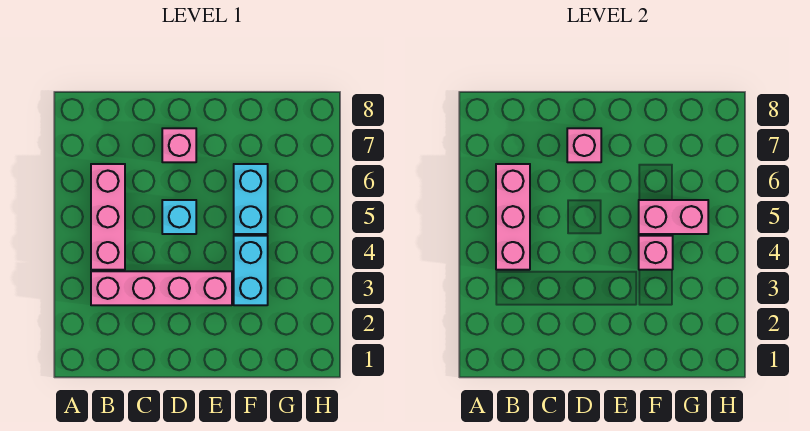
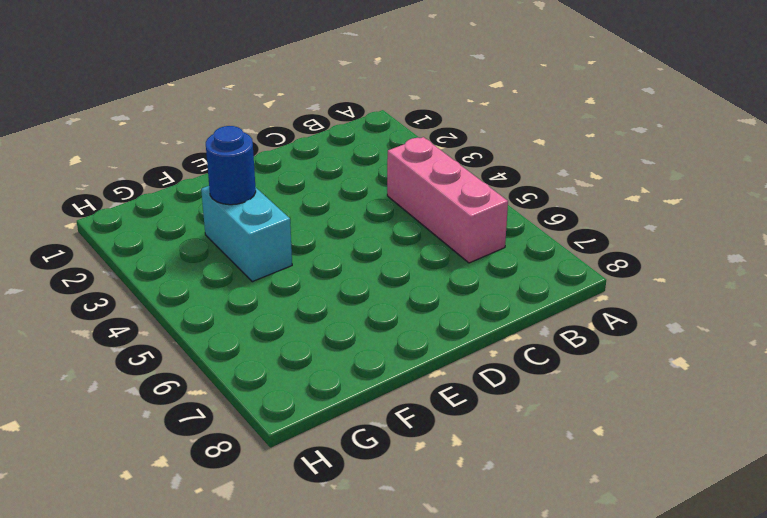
blue 1x1 round brick [206,126,256,205] -> none
none -> pink 1x4 brick [91,271,232,305]
none -> cyan 1x1 brick [162,200,196,234]

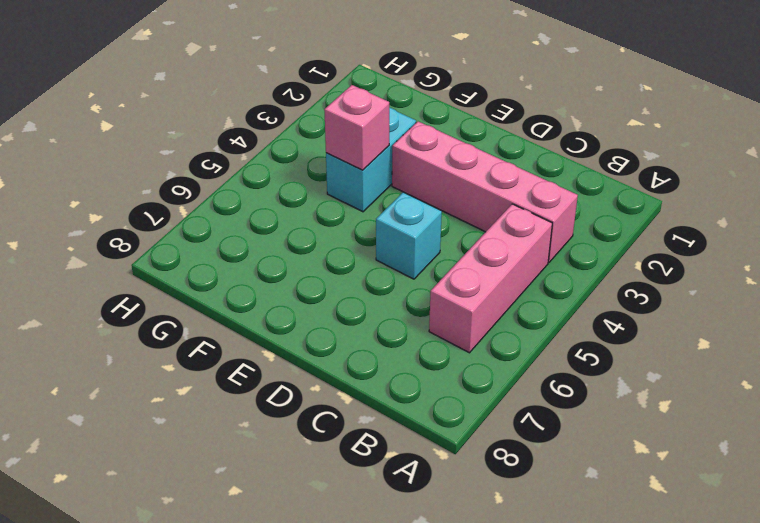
none -> pink 1x1 brick [162,128,196,162]
none -> cyan 1x2 brick [234,164,268,234]

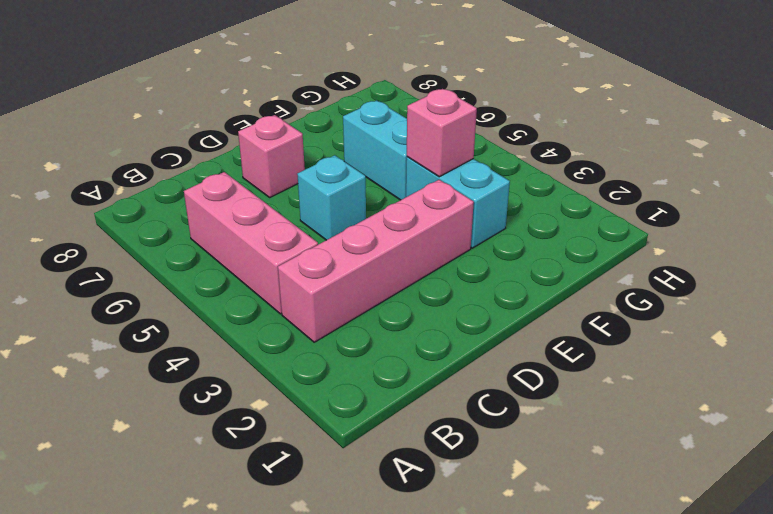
none -> pink 1x3 brick [496,164,530,270]
none -> pink 1x1 brick [567,128,601,162]

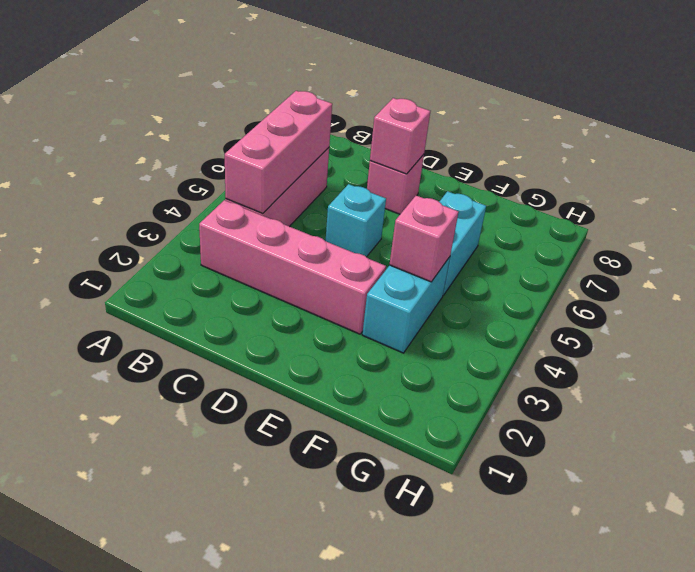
none -> pink 1x2 brick [639,200,708,234]

